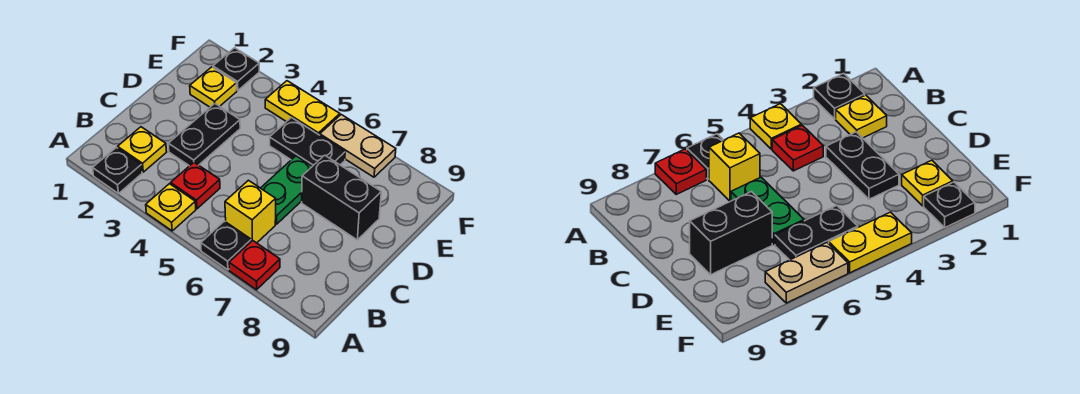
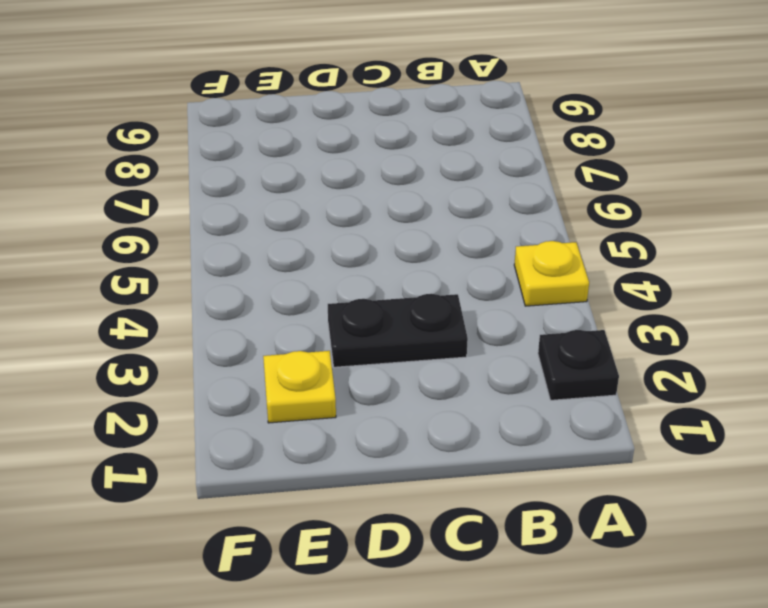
none -> black 1x1 plate [201,221,251,270]
none -> red 1x1 plate [229,240,280,290]
none -> yellow 1x1 plate [118,127,167,172]

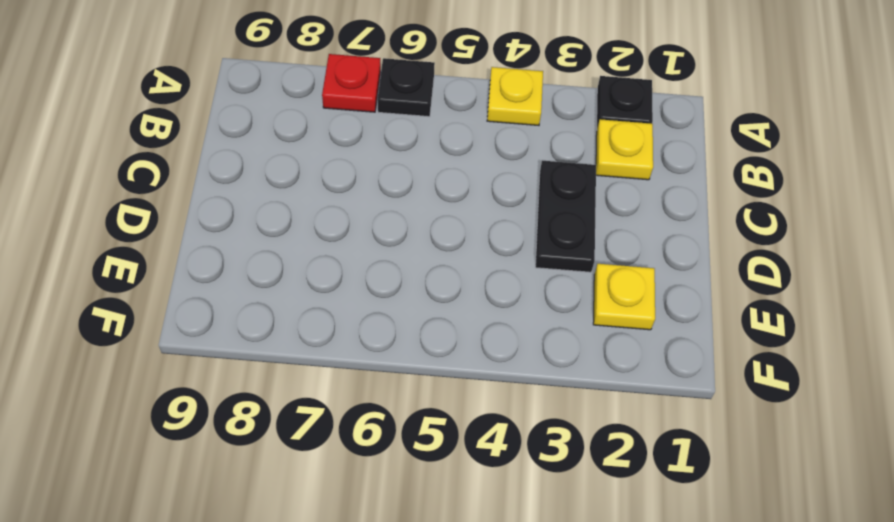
none -> red 1x1 plate [171,162,220,209]
none -> yellow 1x1 brick [225,180,276,243]
none -> green 1x2 plate [261,156,312,224]

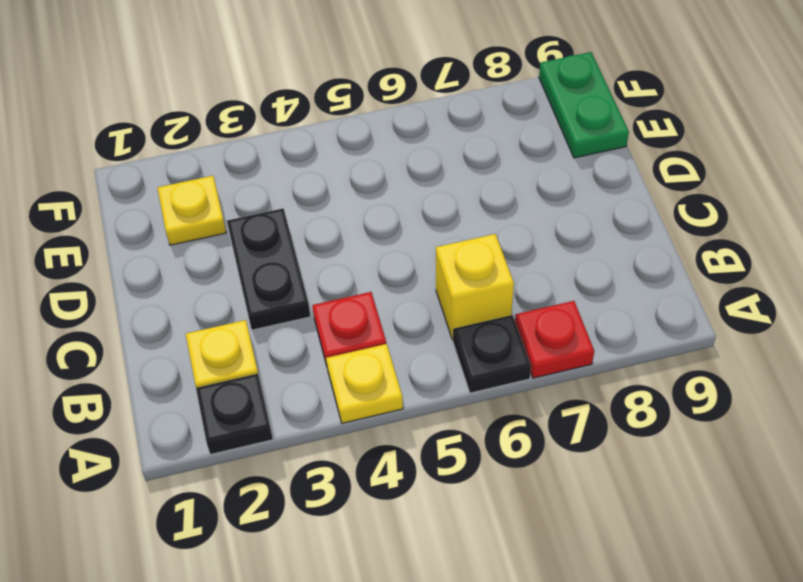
green 1x2 plate [539,52,629,158] -> green 1x2 plate moved to [261,156,312,224]
none -> black 1x2 brick [302,155,381,240]
none -> black 1x2 plate [270,118,345,166]
none -> black 1x1 plate [213,48,259,90]

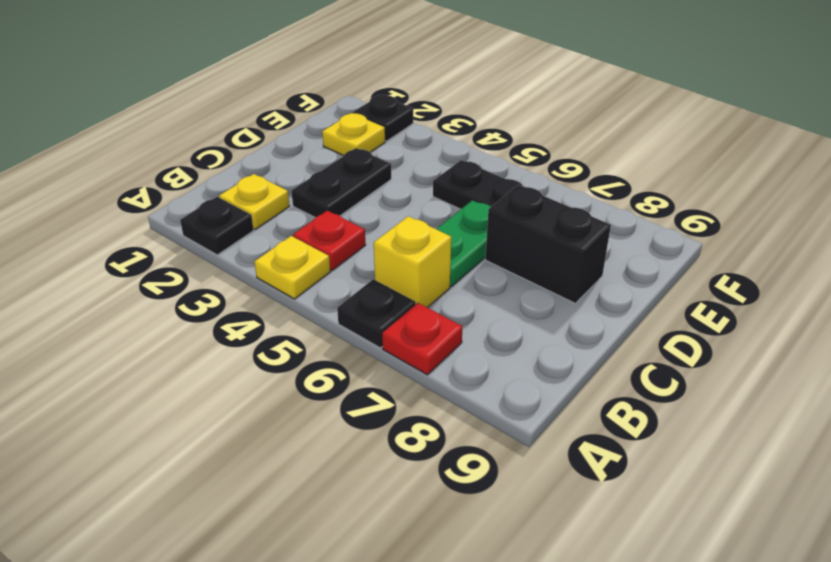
none -> yellow 1x2 plate [265,81,340,135]
none -> tan 1x2 plate [320,115,396,177]

